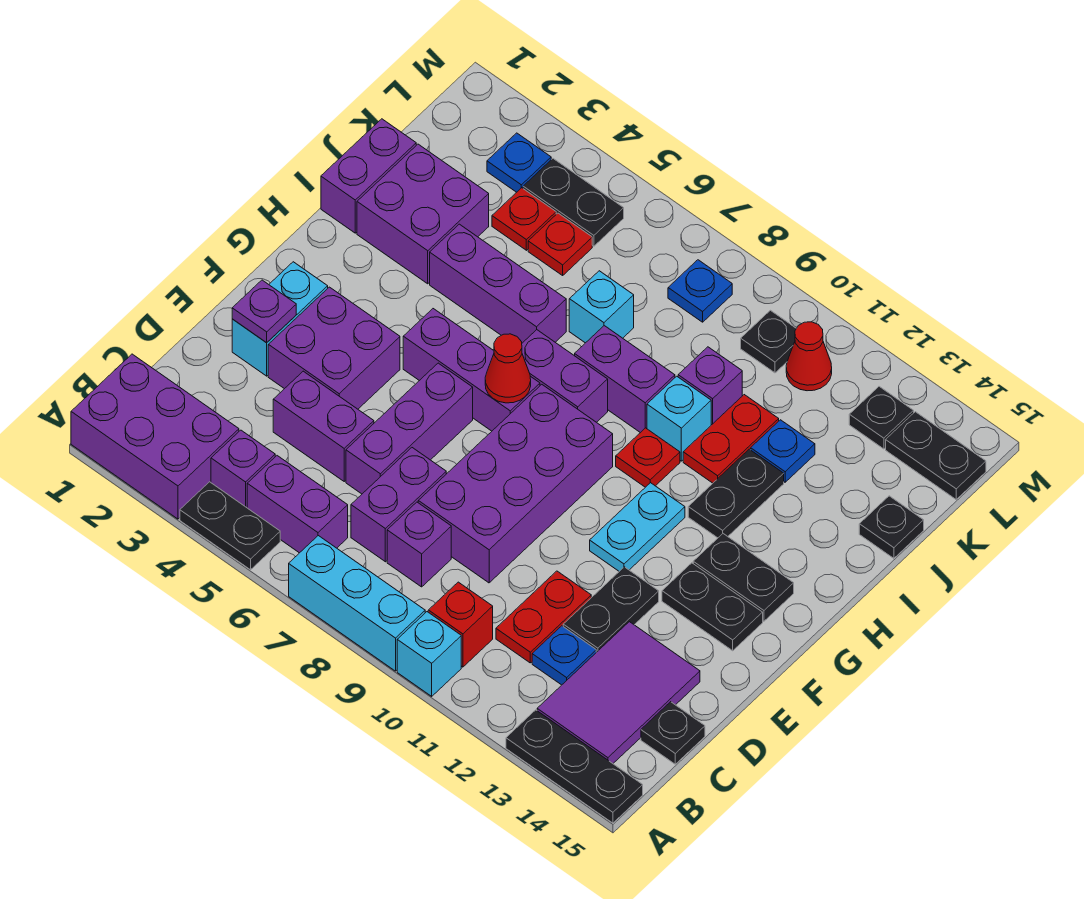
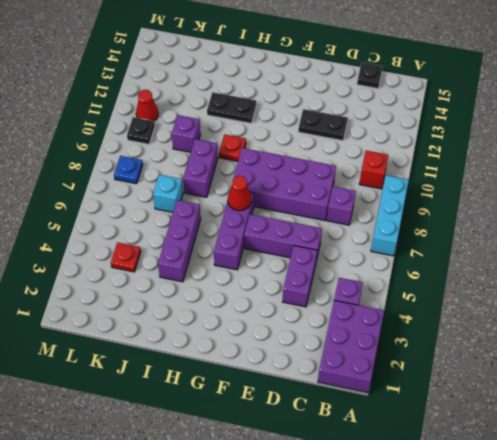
none -> black 1x2 plate [180,482,280,570]
none -> cyan 1x1 brick [397,612,461,696]
none -> black 1x3 plate [506,710,643,823]
none -> purple 1x2 brick [247,456,348,553]

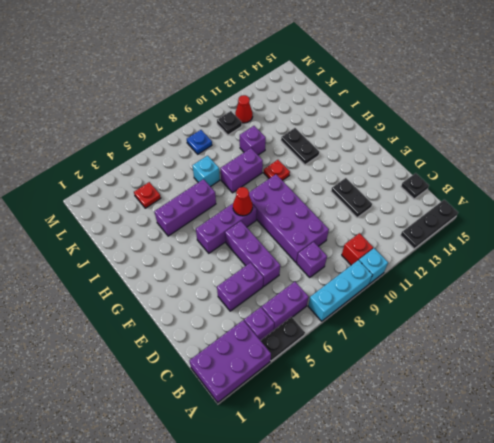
none -> purple 2x3 tile [537,622,700,763]
none -> purple 1x2 brick [351,448,446,562]
none -> red 1x2 plate [496,571,591,663]
none -> blue 1x1 plate [532,626,596,685]

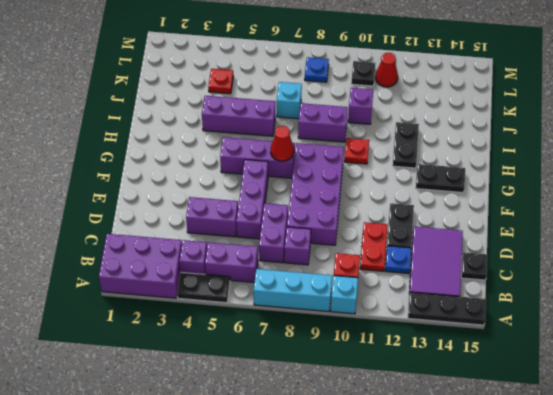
none -> cyan 1x2 brick [232,262,328,376]
none -> purple 2x2 brick [268,287,400,409]
none -> cyan 1x2 plate [590,483,685,571]
none -> black 1x2 plate [662,563,763,651]

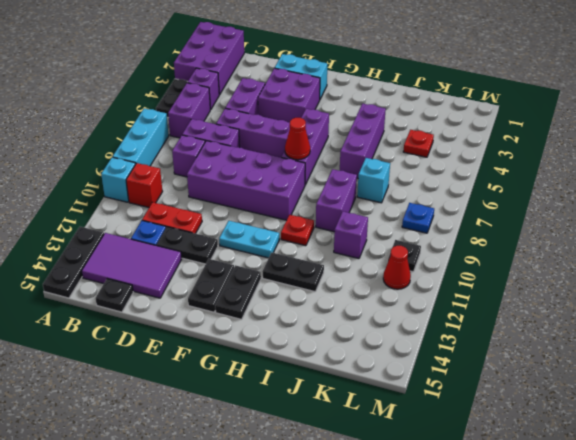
none -> purple 1x2 brick [522,330,608,422]
none -> purple 1x2 brick [321,119,416,233]
none -> purple 2x2 brick [357,144,489,284]
none -> cyan 1x1 brick [647,376,711,461]

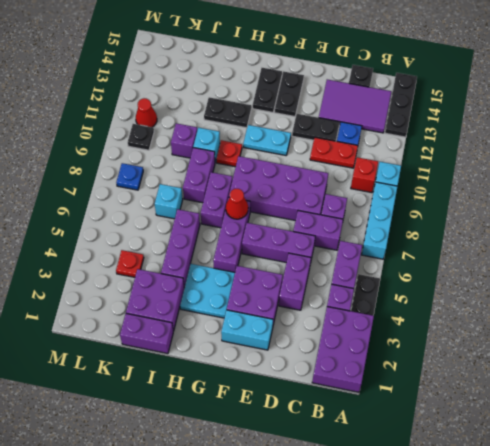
cyan 2x2 plate [180,264,235,318] -> none
none -> red 1x2 plate [683,395,779,483]
none -> blue 1x1 plate [751,420,815,482]
none -> black 1x1 plate [859,496,924,558]
none -> red 1x1 plate [528,213,592,275]

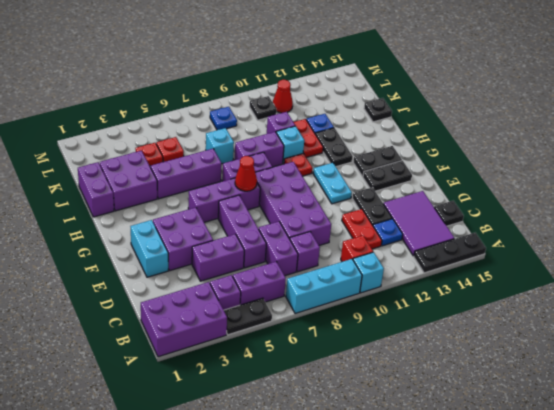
none -> blue 1x1 plate [487,133,551,192]
none -> black 1x2 plate [523,159,624,246]
none -> black 1x1 plate [849,387,914,449]
none -> black 1x2 plate [886,412,986,499]

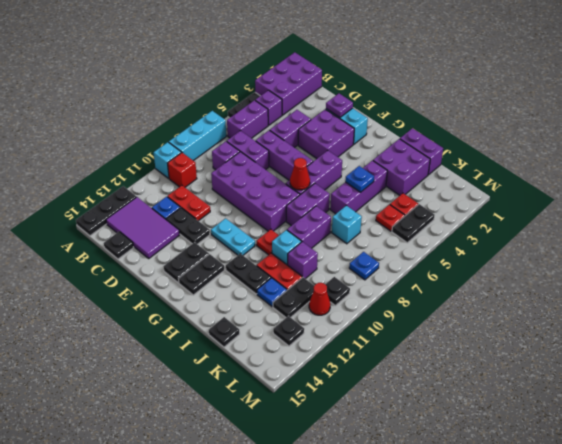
blue 1x1 plate [345,166,374,192] -> blue 1x1 plate moved to [487,133,551,192]
black 1x2 plate [273,277,314,317] -> black 1x2 plate moved to [886,412,986,499]

